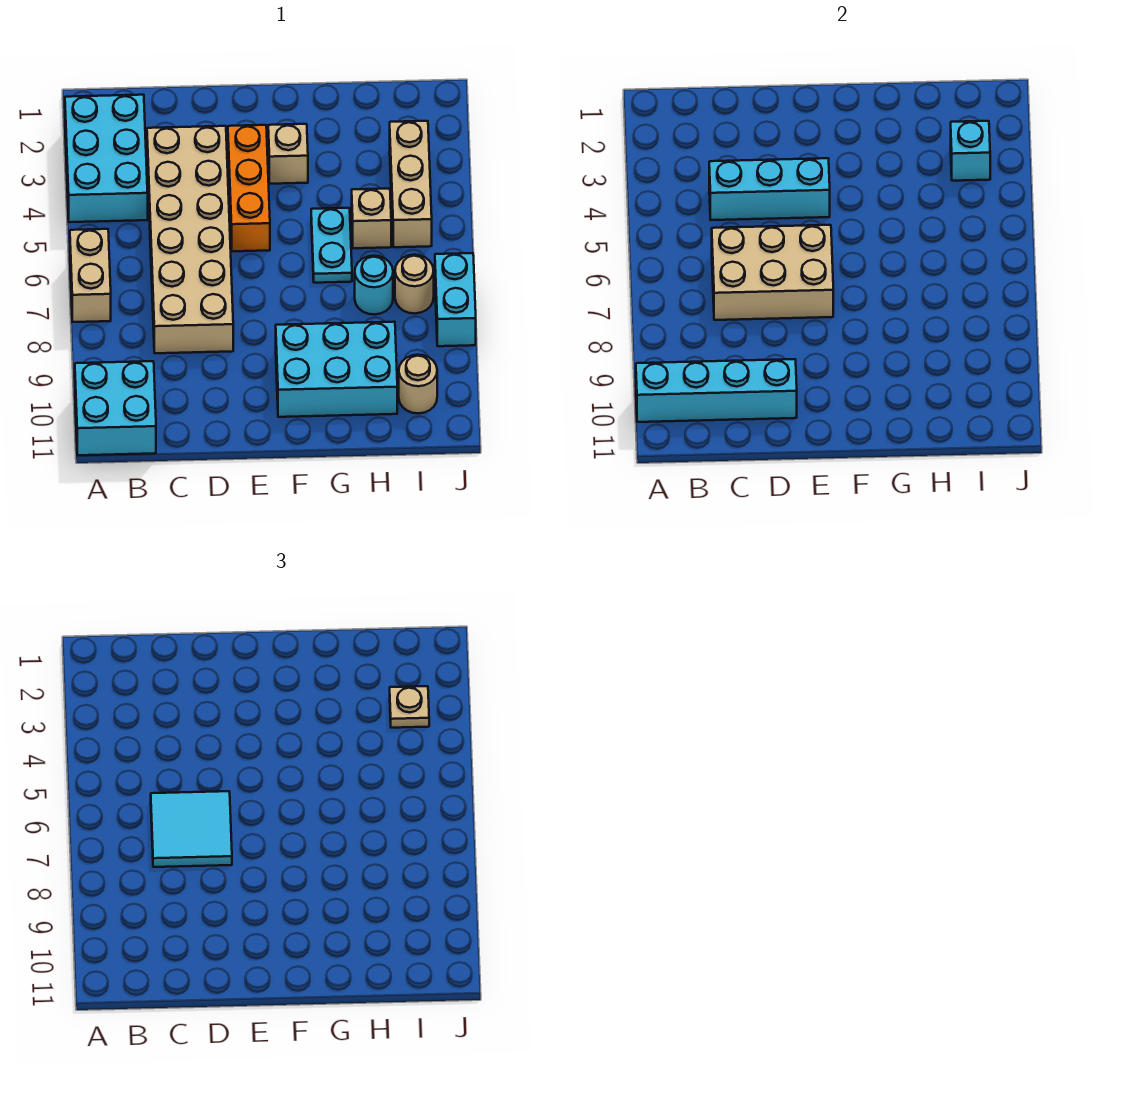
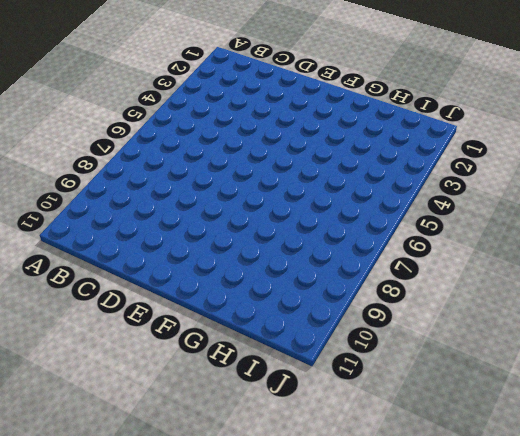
none -> cyan 2x3 brick [65,95,148,222]
none -> tan 1x2 brick [70,229,111,322]
none -> cyan 2x2 brick [75,361,156,455]

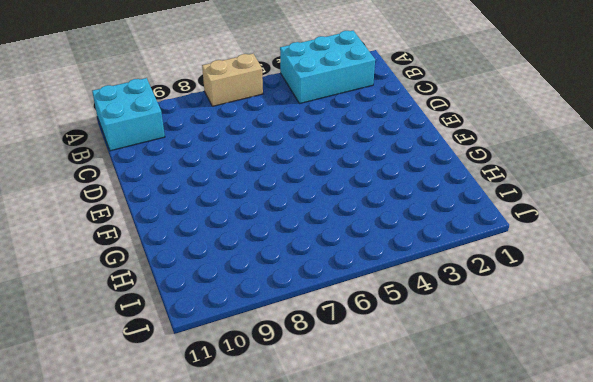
none -> tan 2x6 brick [147,126,233,353]
none -> orange 1x3 brick [228,125,270,251]
none -> tan 1x1 brick [268,124,308,184]

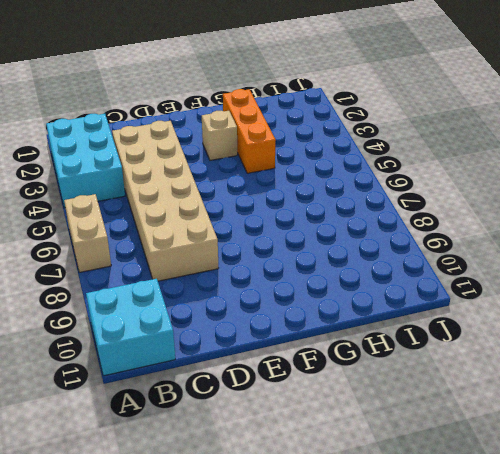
orange 1x3 brick [223,89,276,173] -> orange 1x3 brick moved to [228,125,270,251]
none -> cyan 2x3 brick [276,322,397,417]
none -> cyan 1x2 plate [311,208,352,283]
none -> tan 1x1 brick [352,189,391,248]

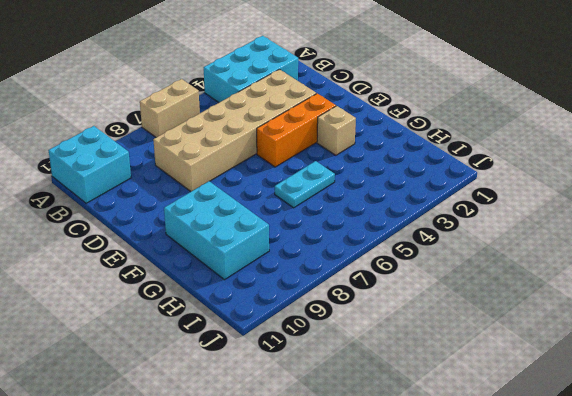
none -> tan 1x1 brick [352,189,391,248]
none -> cyan 1x1 round brick [355,256,393,315]
none -> tan 1x3 brick [390,121,432,247]

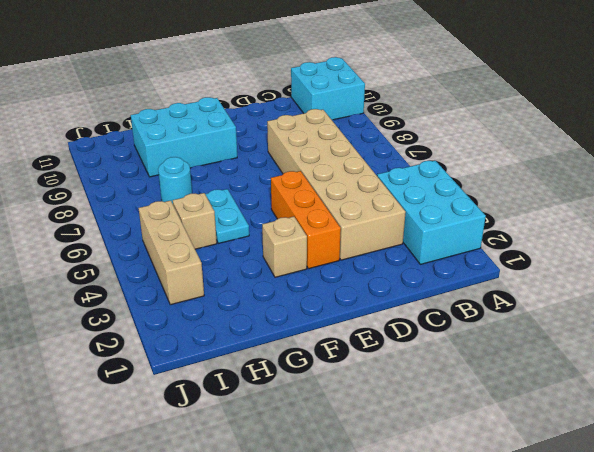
none -> tan 1x2 brick [70,229,111,322]
none -> tan 1x1 round brick [395,255,434,314]
none -> tan 1x1 round brick [399,355,437,413]

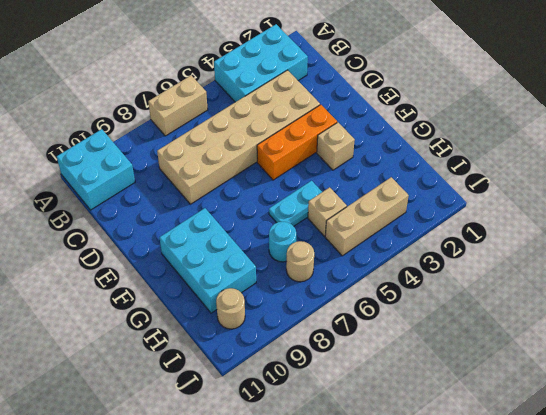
none -> cyan 1x2 brick [435,253,476,346]
none -> cyan 1x4 brick [636,359,797,422]
none -> cyan 1x3 brick [709,158,830,220]

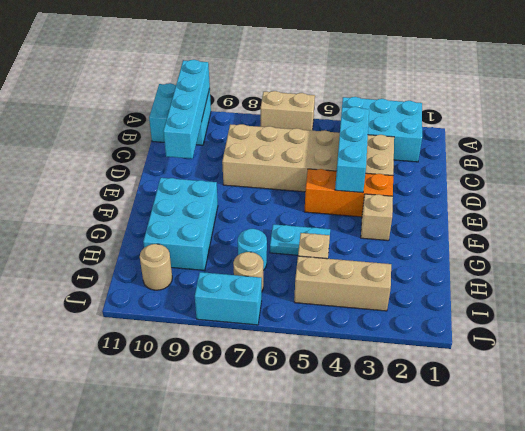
none -> tan 2x3 brick [712,225,833,320]
none -> cyan 1x1 brick [951,121,990,181]
none -> cyan 2x2 tile [151,791,232,867]

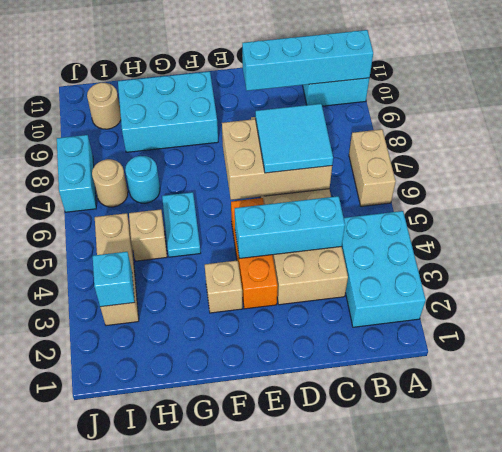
none -> tan 1x1 plate [390,686,429,728]

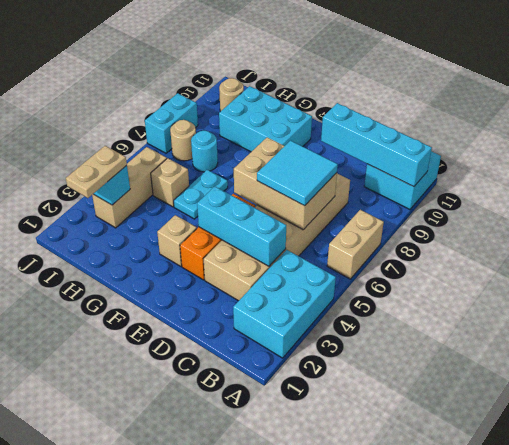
tan 1x2 plate [66,146,127,198] -> tan 1x1 plate [390,686,429,728]

